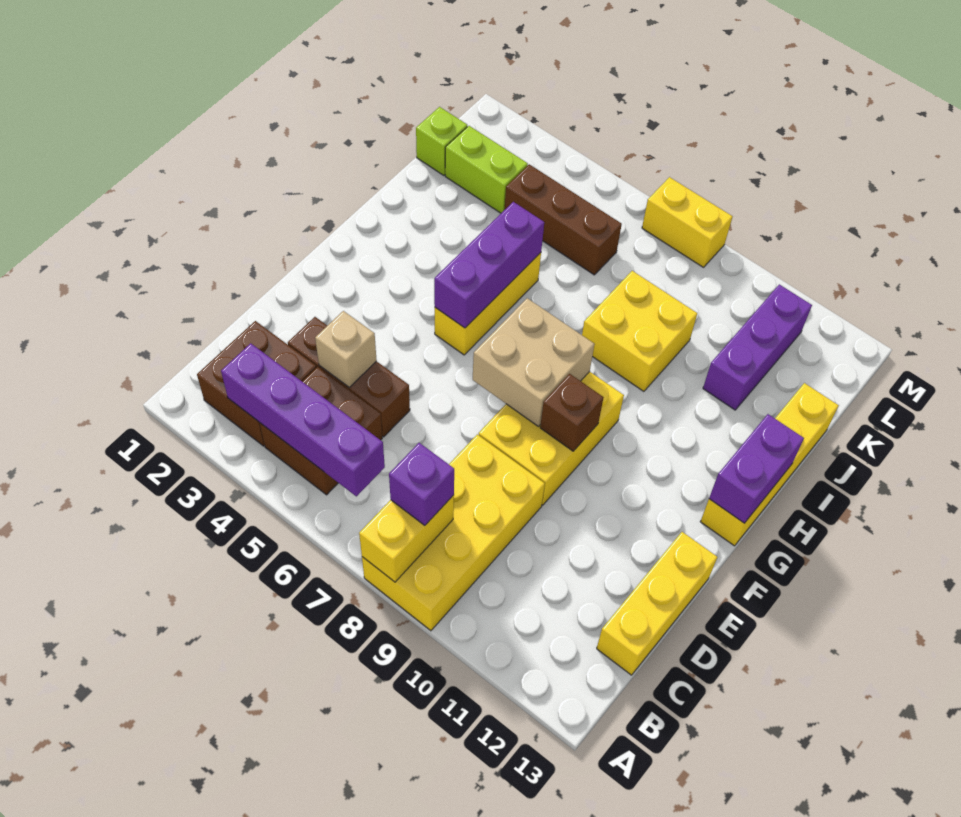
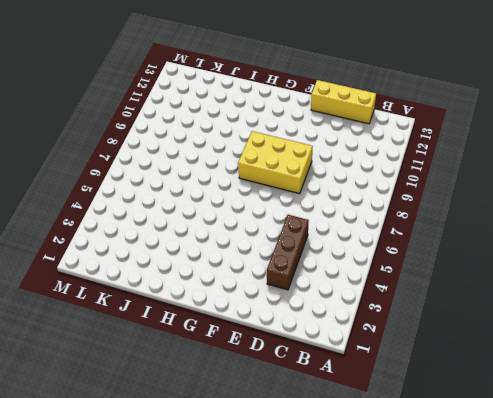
none -> yellow 2x4 brick [362,434,545,631]
none -> brown 2x2 brick [197,321,316,446]
none -> brown 2x2 brick [260,367,382,495]

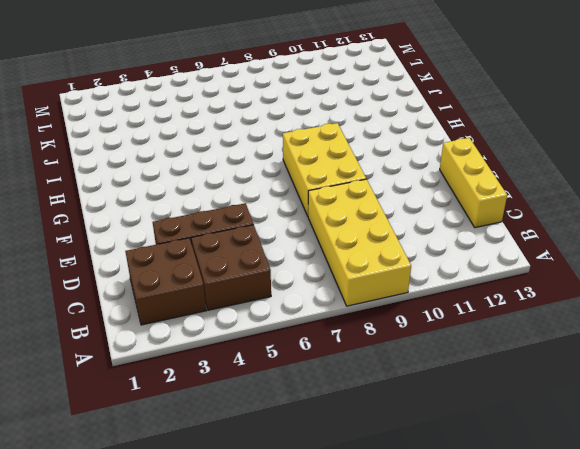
none -> yellow 1x3 brick [435,253,541,355]
none -> yellow 1x4 brick [700,383,839,546]
none -> yellow 2x2 brick [582,271,697,391]

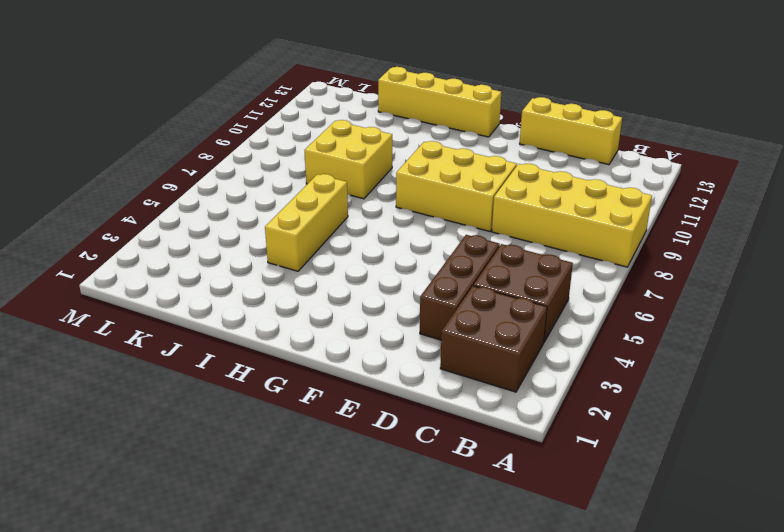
yellow 1x3 brick [265,174,348,271] -> yellow 1x3 brick turned to [435,253,541,355]
none -> purple 1x3 brick [703,284,812,410]
none -> lime 1x1 brick [416,107,467,175]
none -> lime 1x2 brick [445,126,528,213]

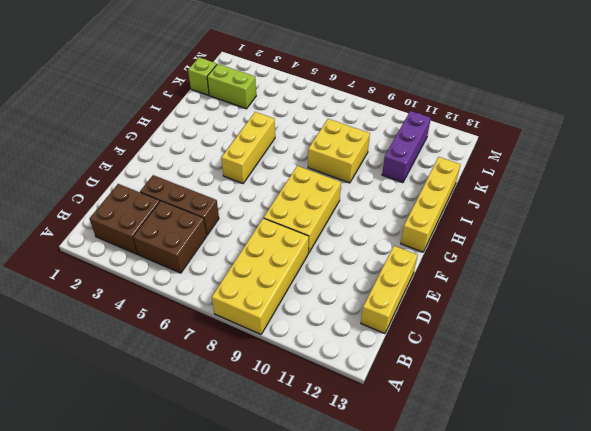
none -> brown 1x3 brick [504,164,622,275]
none -> yellow 1x2 brick [642,177,733,267]
none -> yellow 1x2 brick [359,495,454,582]

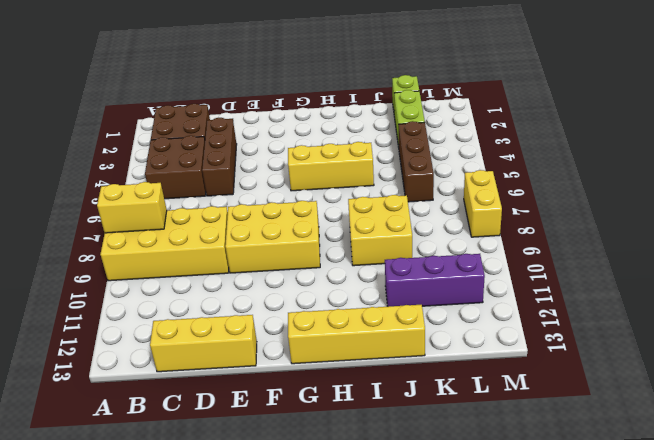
none -> purple 1x4 brick [221,343,385,496]
none -> tan 1x1 brick [315,311,377,387]
none -> tan 2x2 brick [473,298,594,427]

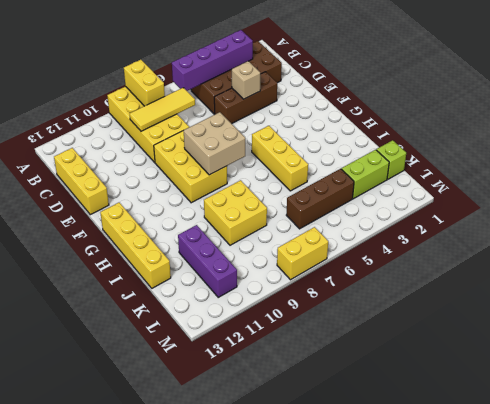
yellow 1x3 tile [130,88,195,131] -> none
none -> brown 1x1 brick [540,374,603,451]
none -> purple 1x3 brick [434,202,544,328]
none -> purple 1x2 brick [709,414,804,523]

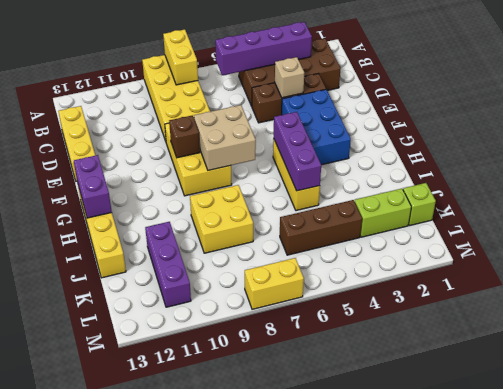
blue 2x3 brick [282,89,351,165] -> none
none -> purple 1x1 brick [389,443,454,525]

